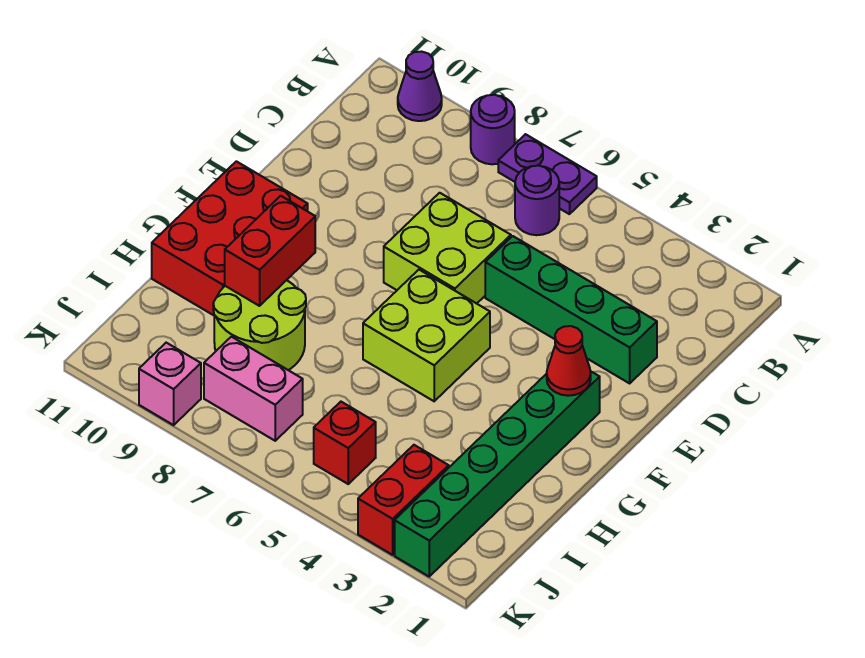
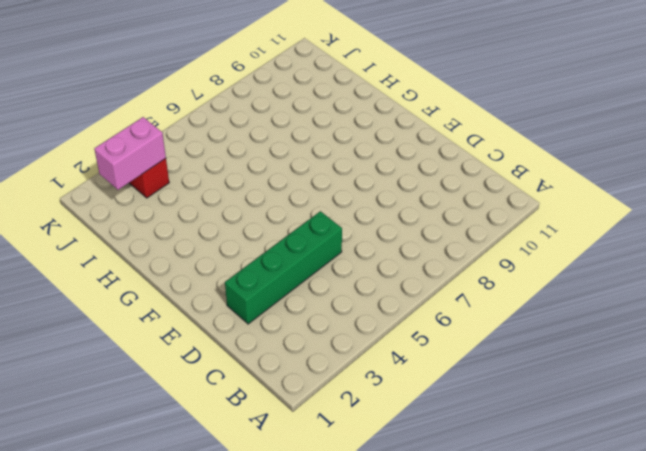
pink 1x2 brick [94,117,166,190] -> pink 1x2 brick moved to [204,337,303,441]
none -> purple 1x2 plate [498,134,597,214]
none -> purple 1x1 round brick [471,95,515,164]
none -> purple 1x1 cone [398,52,442,121]

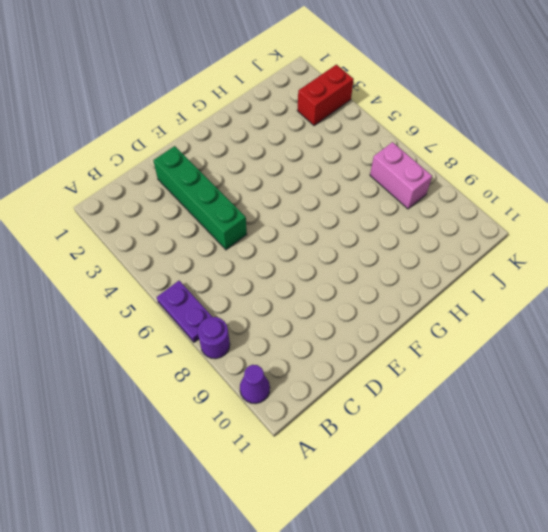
none -> purple 1x1 round brick [515,166,559,235]
none -> lime 2x2 brick [384,193,511,304]
none -> green 1x6 brick [395,371,600,576]

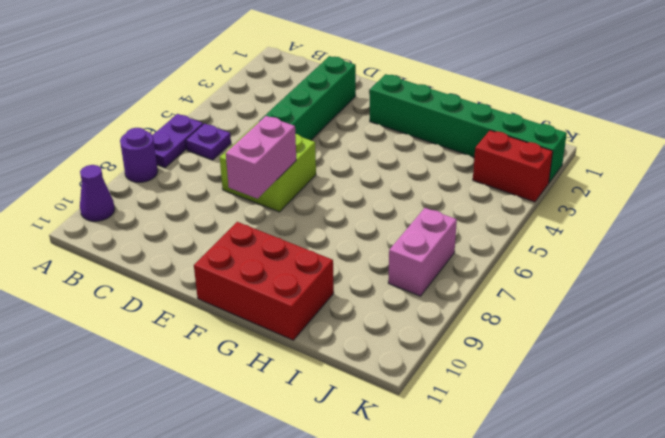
purple 1x1 plate [186,124,231,160] -> purple 1x1 round brick [515,166,559,235]
pink 1x2 brick [226,116,296,199] -> none
none -> lime 2x2 brick [363,270,490,401]
none -> lime 2x2 round brick [213,280,306,370]
none -> red 1x1 brick [314,402,376,484]

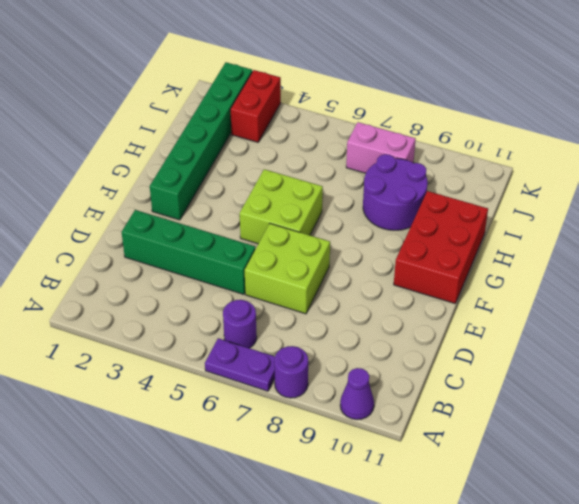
purple 2x2 round brick [363,154,428,230] -> lime 2x2 round brick [213,280,306,370]
none -> red 1x1 brick [314,402,376,484]
none -> pink 1x1 brick [139,343,201,425]
none -> red 1x1 cone [547,326,591,396]

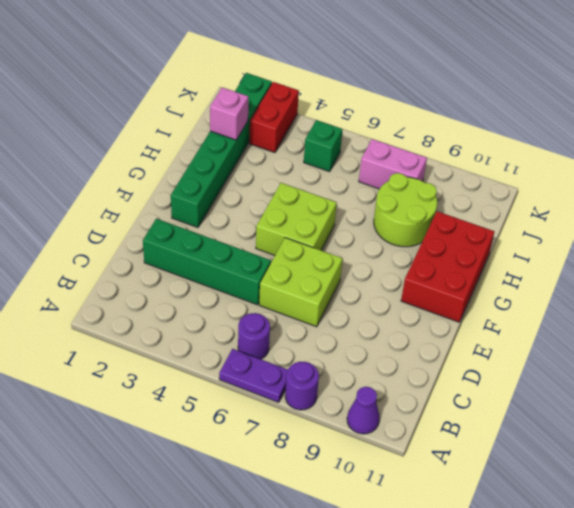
pink 1x1 brick [210,87,249,140] -> pink 1x1 brick moved to [139,343,201,425]
green 1x1 brick [304,120,342,172] -> red 1x1 brick [314,402,376,484]
none -> red 1x1 cone [547,326,591,396]
none -> red 1x2 brick [225,196,315,306]

